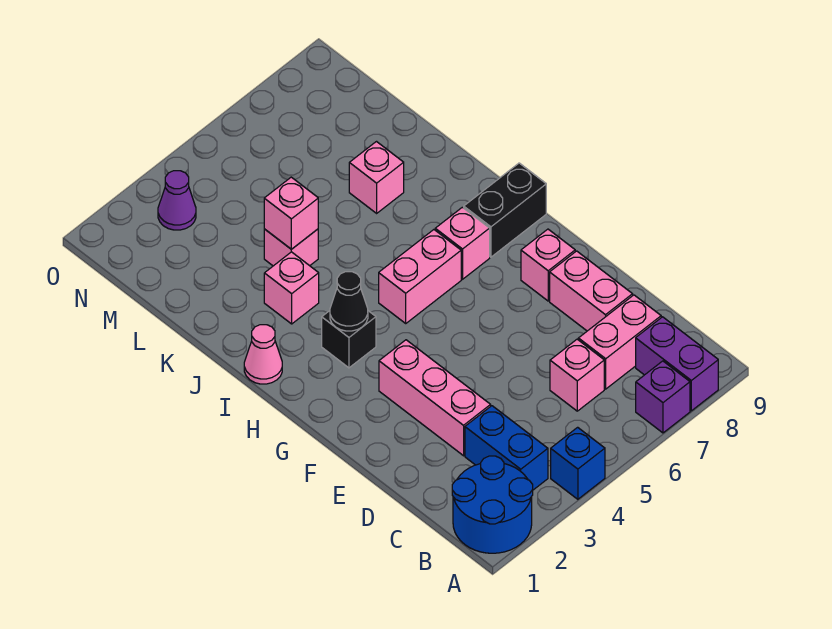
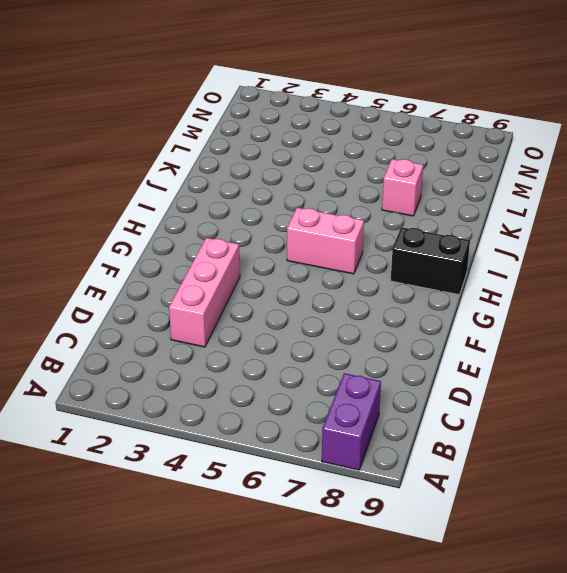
none -> blue 2x2 round brick [452,456,533,553]
none -> blue 1x1 brick [551,427,605,499]
none -> purple 1x1 brick [636,361,690,433]

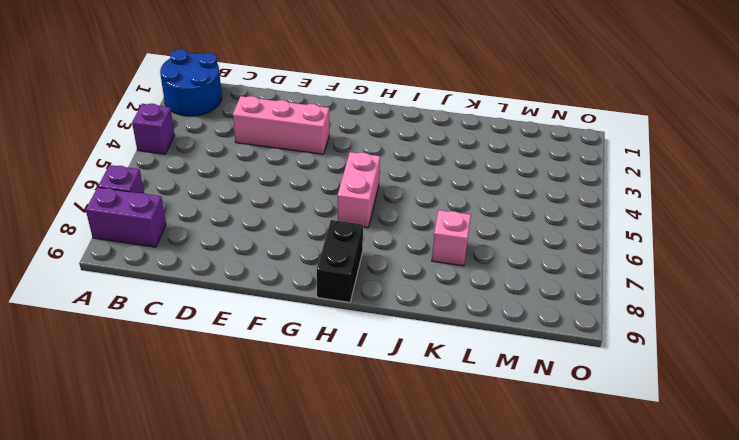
purple 1x1 brick [132,104,175,154] -> blue 1x1 brick [551,427,605,499]
none -> blue 1x2 brick [465,406,548,490]
none -> pink 1x1 brick [550,339,604,411]
none -> pink 1x2 brick [578,295,661,389]

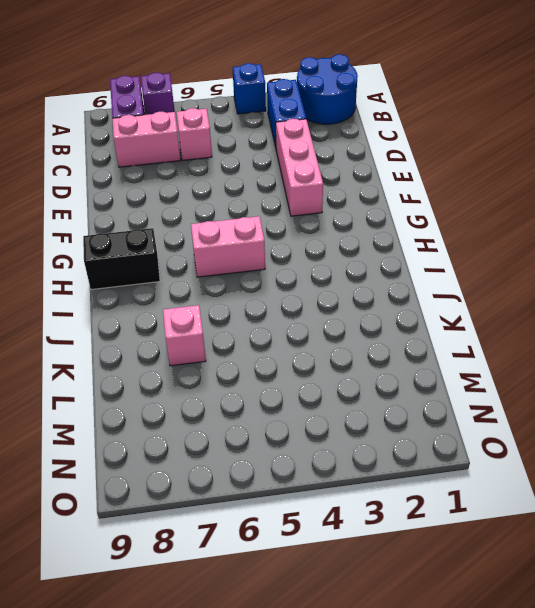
none -> pink 1x2 brick [550,251,633,331]
none -> pink 1x1 brick [521,229,575,301]
none -> black 1x1 brick [322,311,376,368]

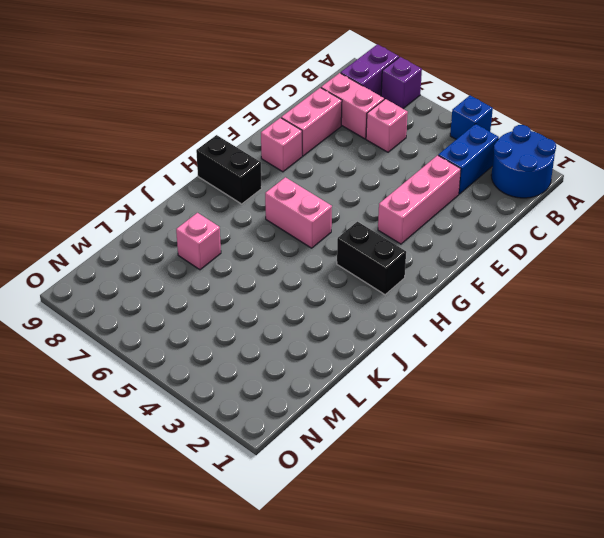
black 1x2 brick [337,222,406,295] -> black 1x1 brick [322,311,376,368]
none -> pink 1x1 brick [435,207,490,279]
none -> pink 1x1 cone [244,325,282,384]
none -> pink 1x1 brick [264,252,319,324]

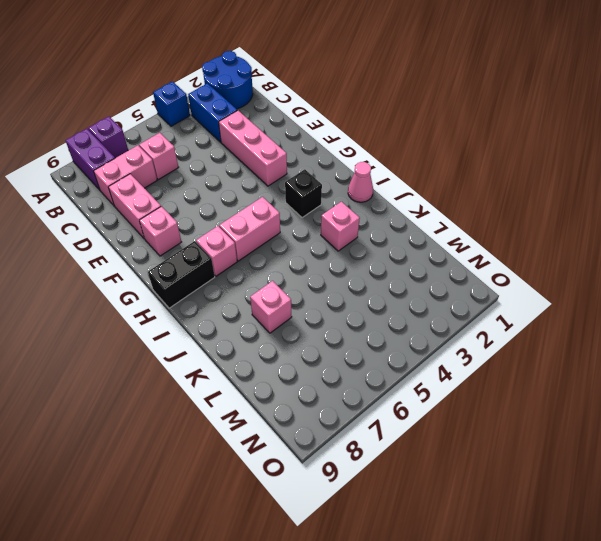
none -> pink 1x1 brick [264,229,318,266]
none -> purple 1x1 cone [158,171,196,230]
none -> black 1x1 cone [330,272,368,331]

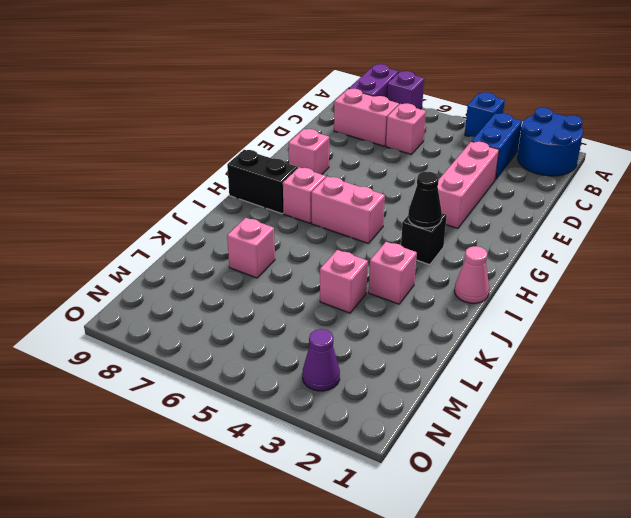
none -> pink 1x2 brick [550,251,633,331]
none -> pink 1x1 brick [264,177,318,249]

